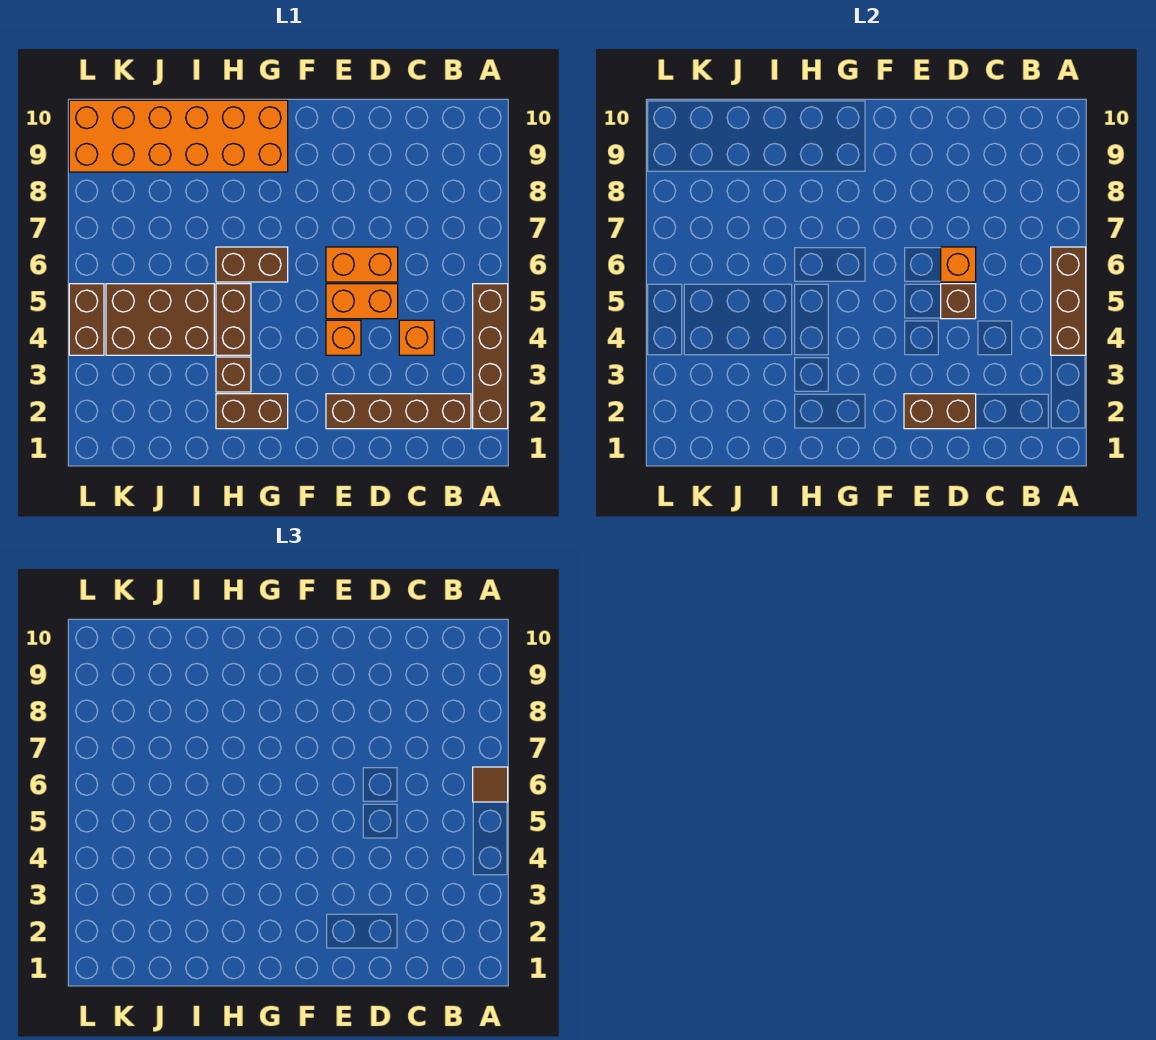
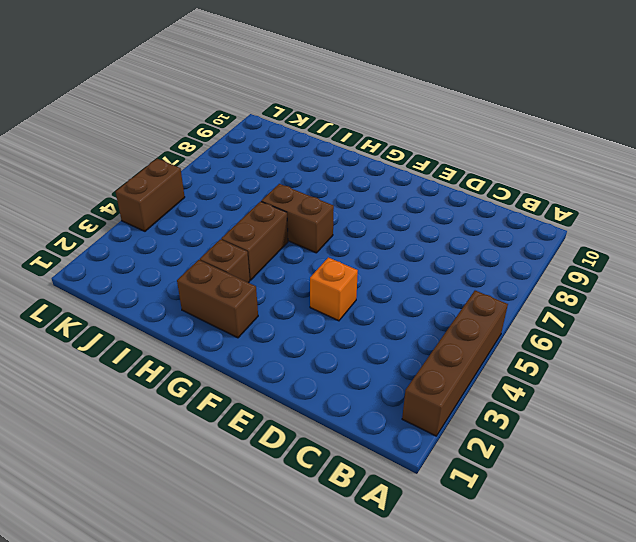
none -> brown 1x4 brick [326,394,471,429]
none -> orange 1x1 brick [399,320,434,355]
none -> orange 1x2 brick [326,284,398,319]

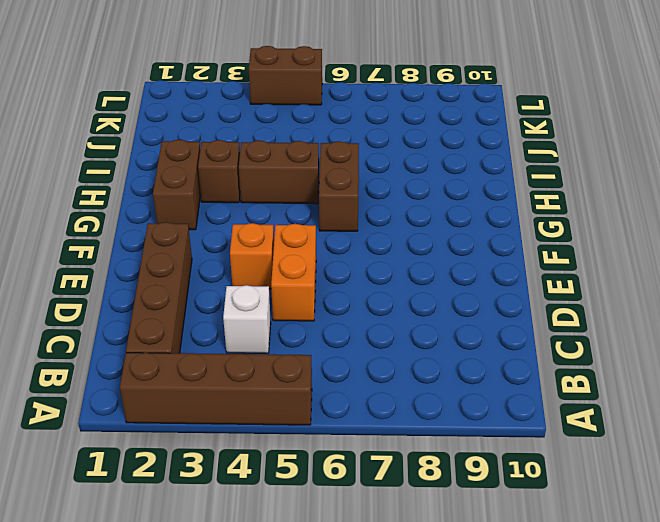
white 1x1 brick [223,285,271,353] -> orange 1x1 brick [399,320,434,355]
none -> orange 1x2 brick [326,247,398,282]
none -> orange 2x6 brick [69,100,288,172]
none -> brown 2x3 brick [106,284,214,355]

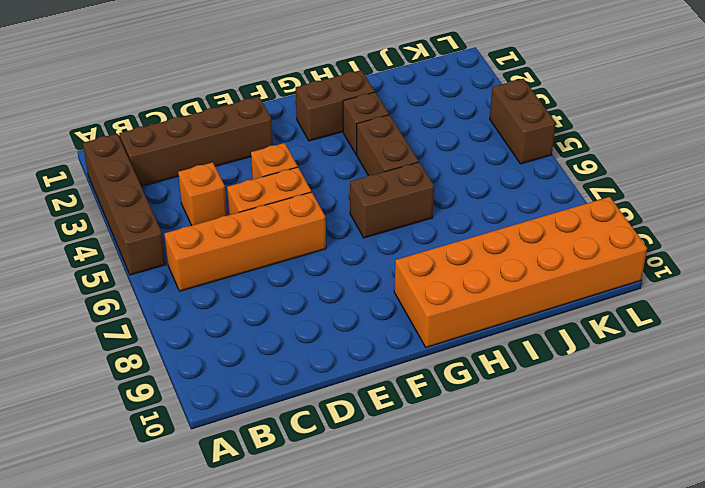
orange 1x4 brick [164,192,326,291] -> orange 1x2 brick [326,247,398,282]
none -> brown 2x3 brick [106,284,214,355]
none -> brown 1x3 brick [1051,247,1086,355]
none -> brown 1x2 brick [904,394,976,429]

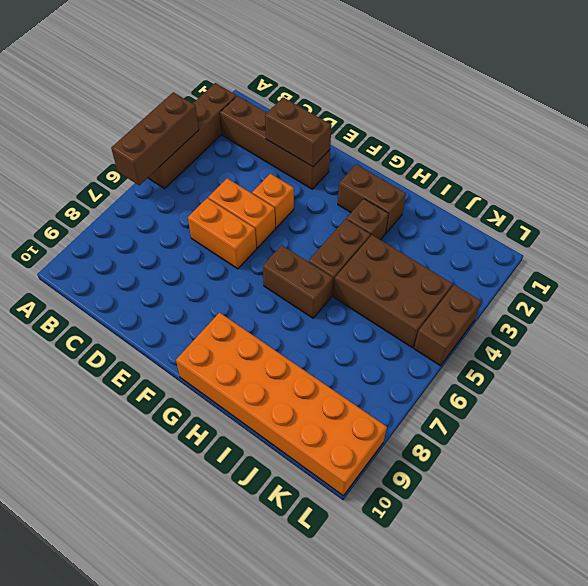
none -> orange 1x1 brick [399,320,434,355]
none -> brown 1x1 brick [941,284,976,319]
none -> orange 1x1 brick [941,247,976,282]

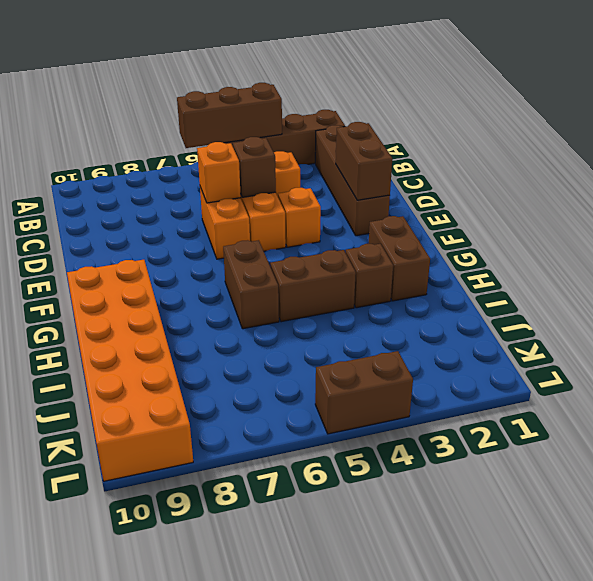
none -> brown 2x3 brick [106,284,214,355]
none -> brown 1x1 tile [473,767,508,802]

